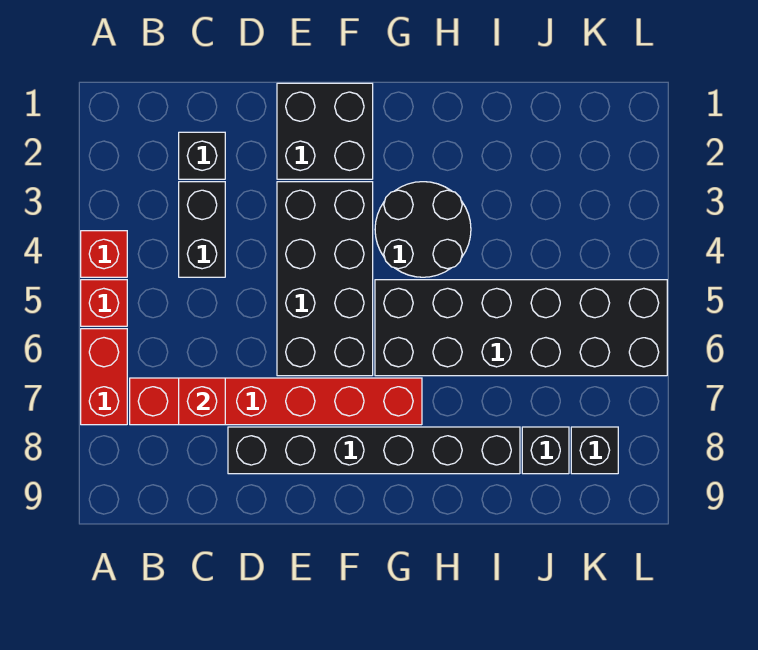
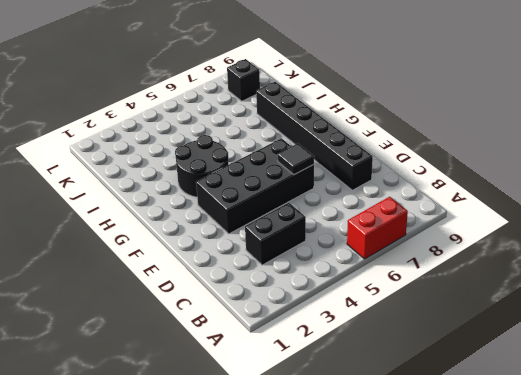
black 1x1 tile [278,143,314,175] -> none
none -> red 1x1 brick [81,231,127,277]
none -> red 1x1 brick [81,280,127,326]
none -> red 1x6 brick [130,378,422,425]

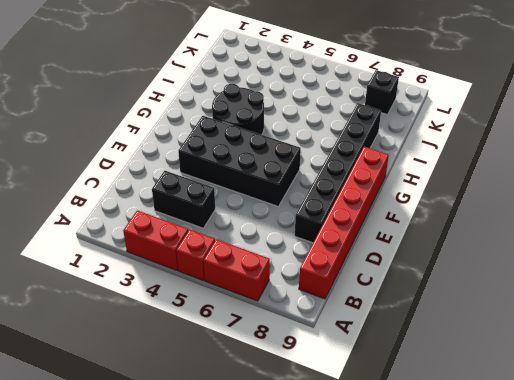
red 1x2 brick [123,210,188,270] -> red 1x1 brick [81,231,127,277]
red 1x6 brick [299,147,389,299] -> red 1x6 brick moved to [130,378,422,425]
none -> black 1x1 brick [179,132,225,179]
none -> black 2x2 brick [277,83,373,179]
none -> black 2x6 brick [375,280,667,376]

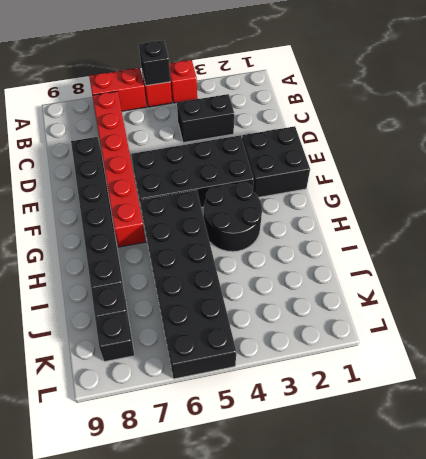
black 1x1 brick [139,40,170,86] -> black 1x1 brick moved to [179,132,225,179]
none -> red 1x1 brick [179,378,225,425]

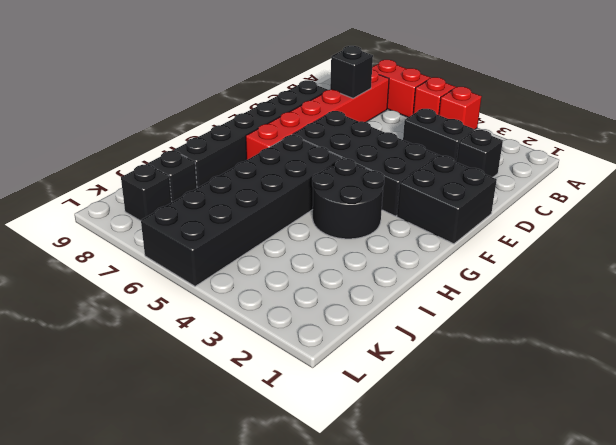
black 1x1 brick [330,46,373,98] -> red 1x1 brick [179,378,225,425]

